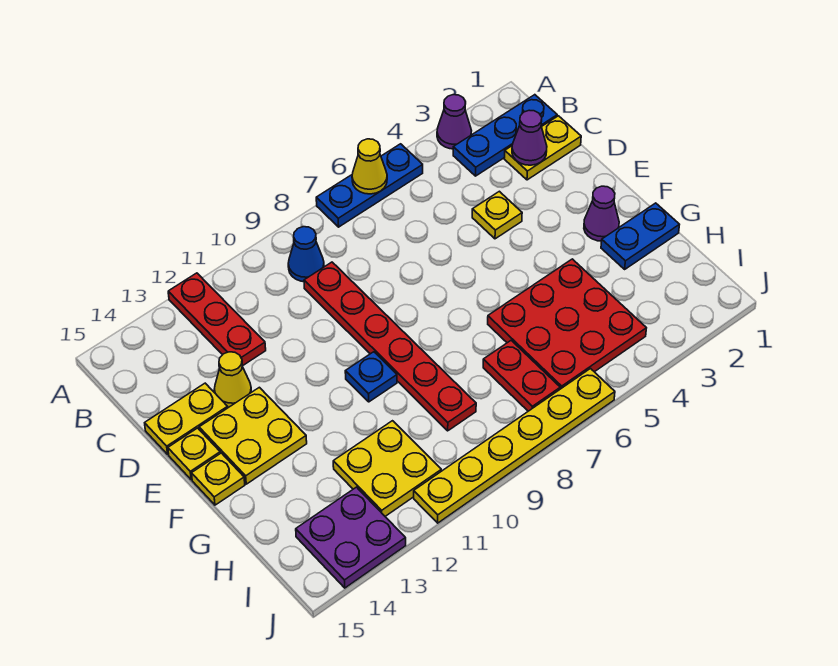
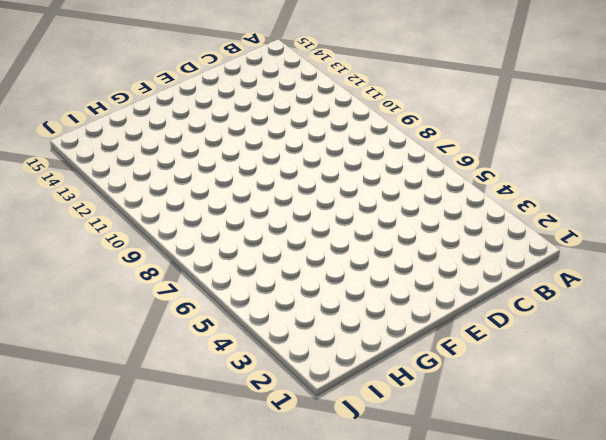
none -> purple 1x1 cone [437,95,472,149]
none -> blue 1x3 plate [316,144,423,227]
none -> red 1x3 plate [168,273,266,366]

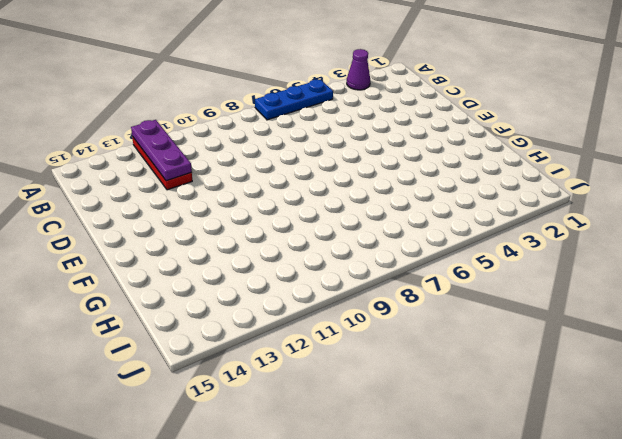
purple 1x3 plate [131,120,192,181] -> none
none -> blue 1x3 plate [453,95,557,176]
none -> blue 1x1 cone [288,227,324,282]
none -> yellow 1x2 plate [504,116,581,180]

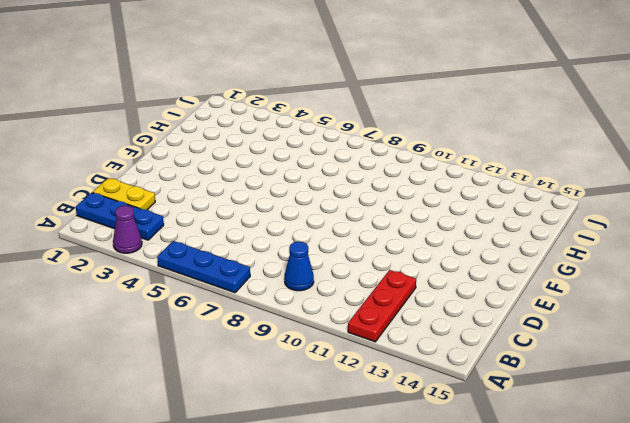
none -> red 1x6 plate [304,262,476,431]
none -> yellow 1x1 plate [472,191,522,239]
none -> yellow 1x1 cone [214,352,251,407]

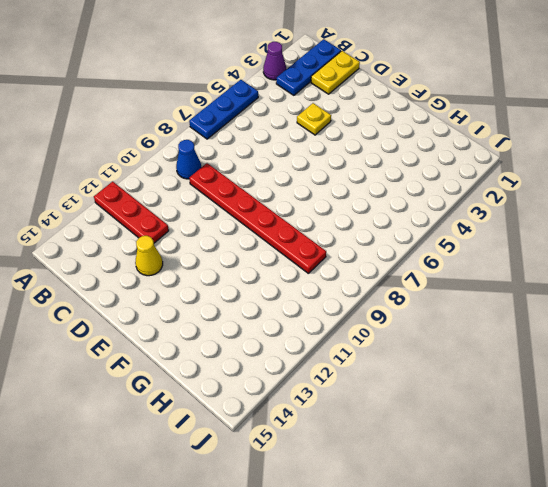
none -> yellow 1x2 plate [145,383,228,454]
none -> yellow 2x2 plate [199,387,307,484]
none -> yellow 1x1 plate [168,428,220,480]

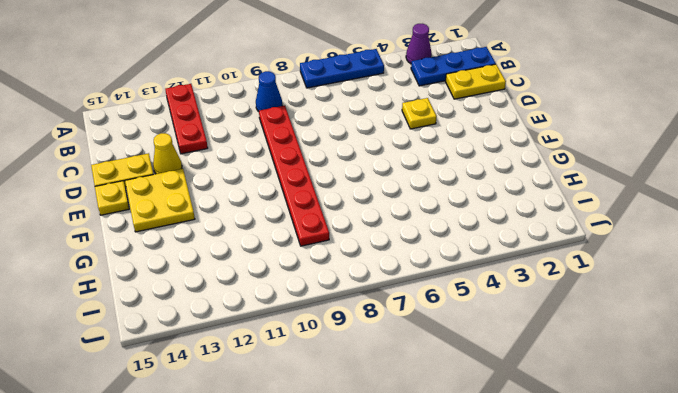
none -> purple 1x1 cone [584,186,619,241]
none -> blue 1x1 plate [345,352,397,402]
none -> yellow 1x1 plate [192,453,245,505]

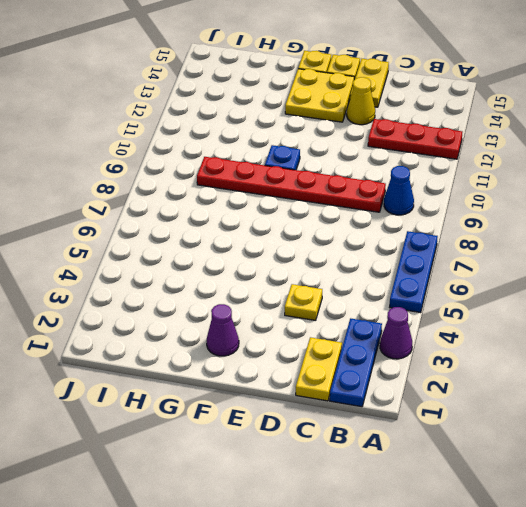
none -> blue 1x2 plate [601,203,679,269]
none -> red 3x3 plate [488,259,646,389]
none -> red 1x2 plate [483,340,560,411]

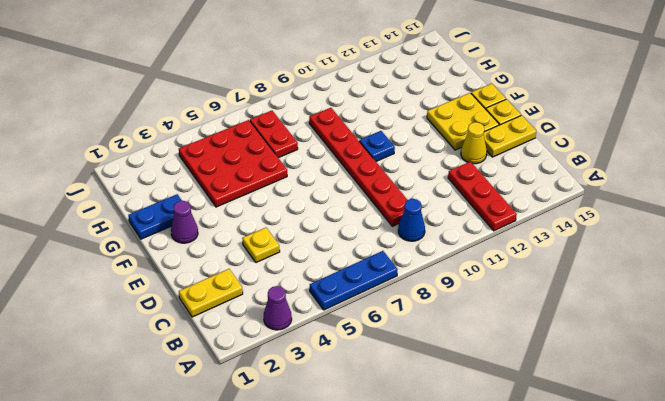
none -> blue 1x3 plate [453,95,557,176]
none -> yellow 2x2 plate [333,421,441,516]
none -> purple 2x2 plate [296,487,406,588]

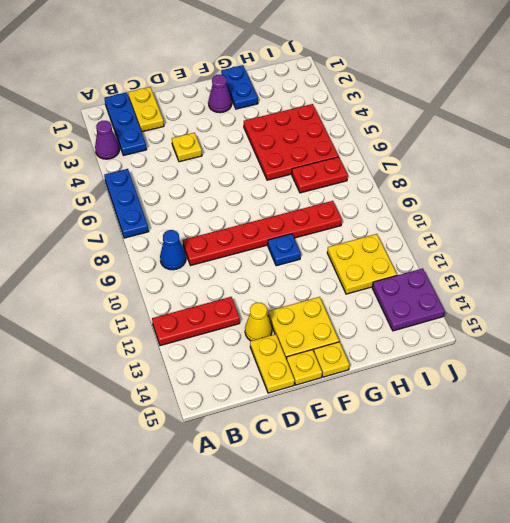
none -> yellow 1x6 plate [414,369,615,523]
none -> yellow 1x1 cone [352,139,387,194]
none -> purple 1x1 cone [512,110,547,165]

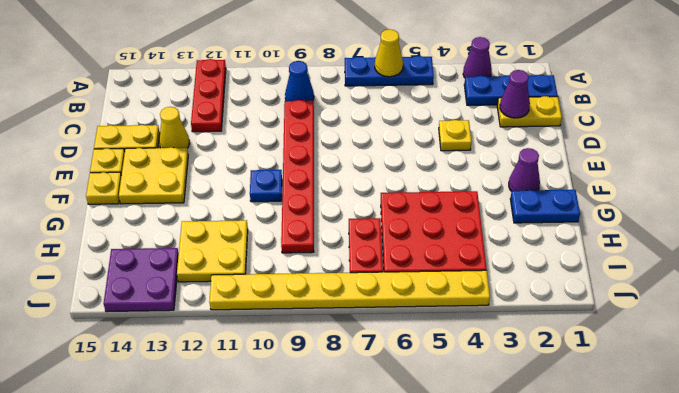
yellow 1x8 plate [209,270,490,310] -> yellow 1x6 plate [414,369,615,523]

